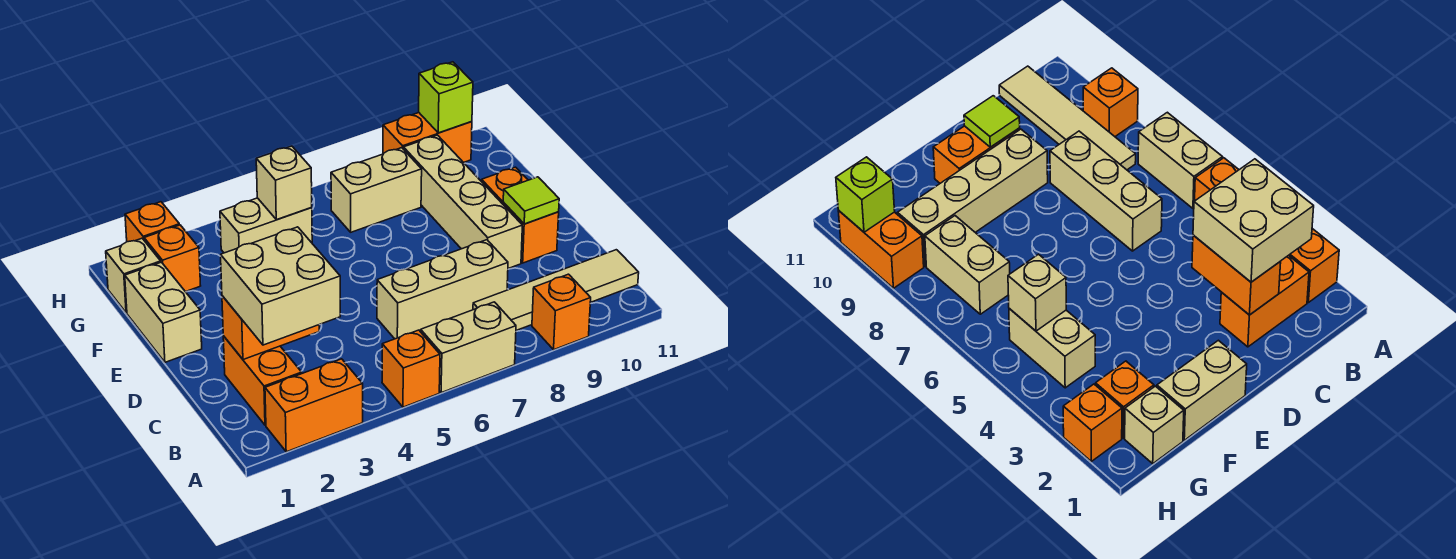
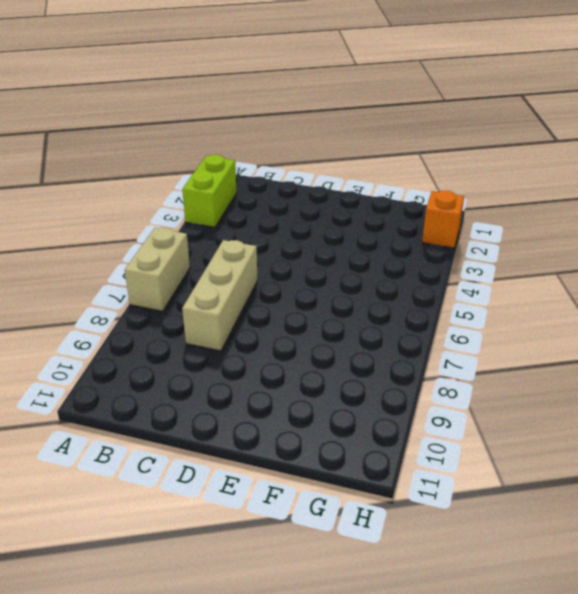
lime 1x2 brick [182,155,237,227] -> orange 1x2 brick [265,359,363,452]
none -> orange 1x1 brick [382,330,440,407]
none -> orange 1x1 brick [532,274,591,350]
none -> orange 1x2 brick [223,336,302,425]

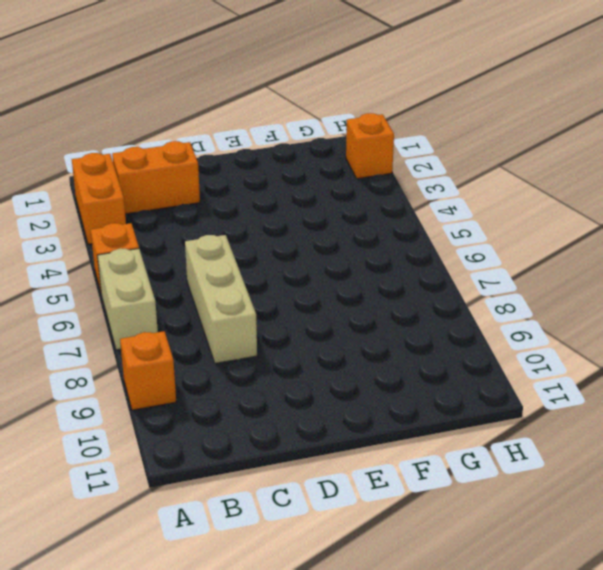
none -> tan 1x4 tile [473,250,639,330]
none -> tan 1x4 brick [404,135,522,268]
none -> orange 1x2 brick [482,167,559,263]

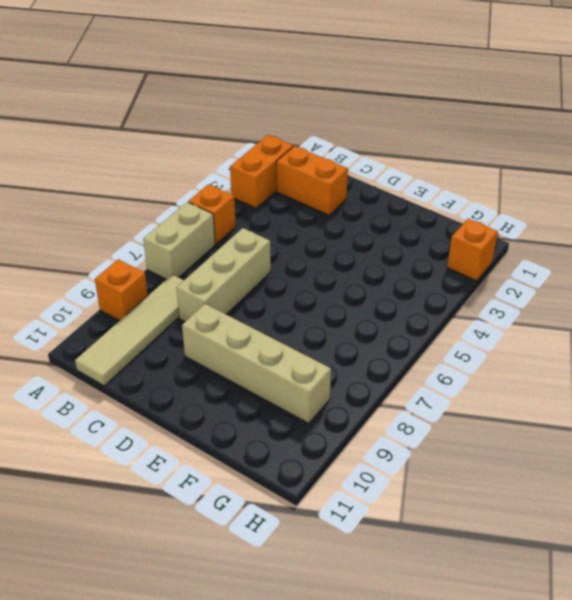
none -> orange 1x2 brick [482,167,559,263]
none -> tan 1x2 brick [125,262,202,362]
none -> tan 1x1 brick [106,238,161,313]

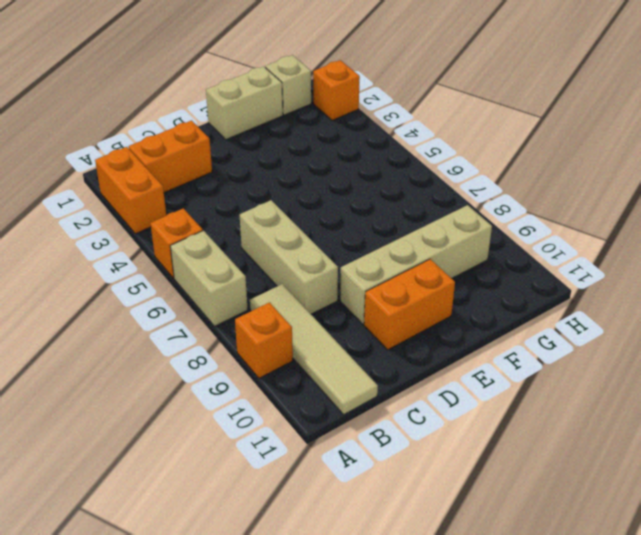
none -> orange 1x1 brick [144,225,201,292]
none -> tan 1x2 brick [220,198,312,253]
none -> tan 1x2 brick [331,148,422,232]

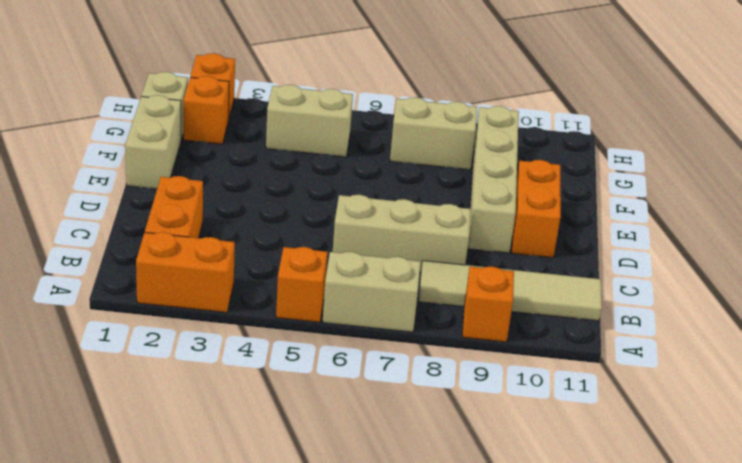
none -> orange 1x2 brick [383,113,472,163]
none -> orange 1x2 brick [222,296,319,360]
none -> lime 1x1 tile [503,177,559,224]

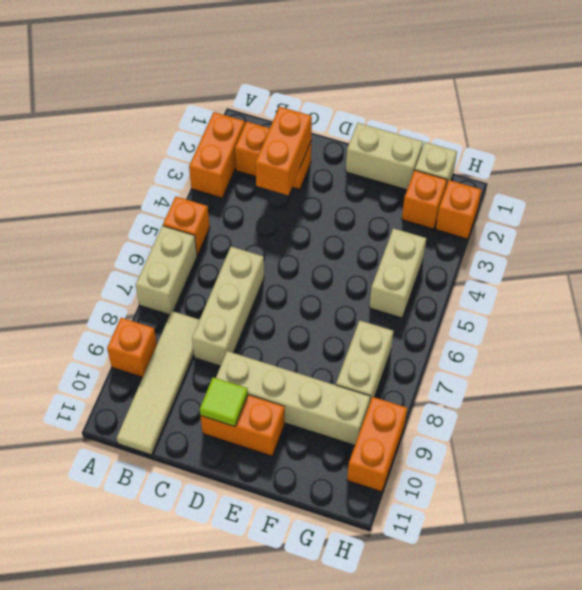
none -> tan 1x1 brick [256,146,312,220]
none -> lime 1x1 brick [419,62,473,133]
none -> tan 2x2 brick [221,227,340,345]

